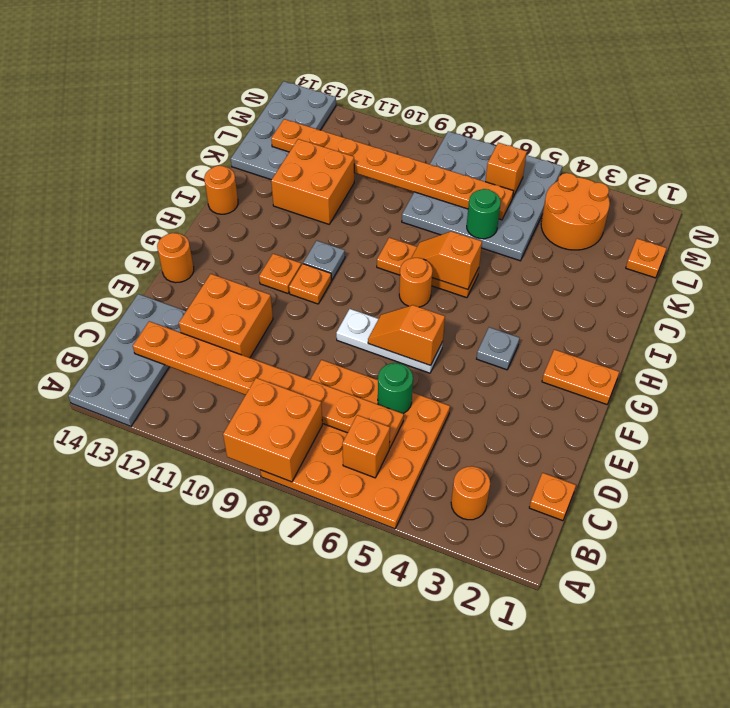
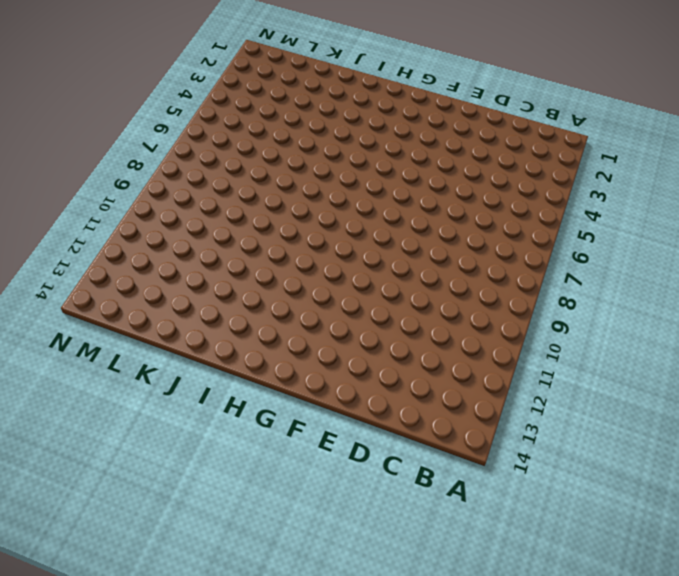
none -> orange 4x4 plate [260,360,450,529]
none -> grey 2x4 plate [68,294,186,426]
none -> orange 1x1 round brick [451,466,490,520]

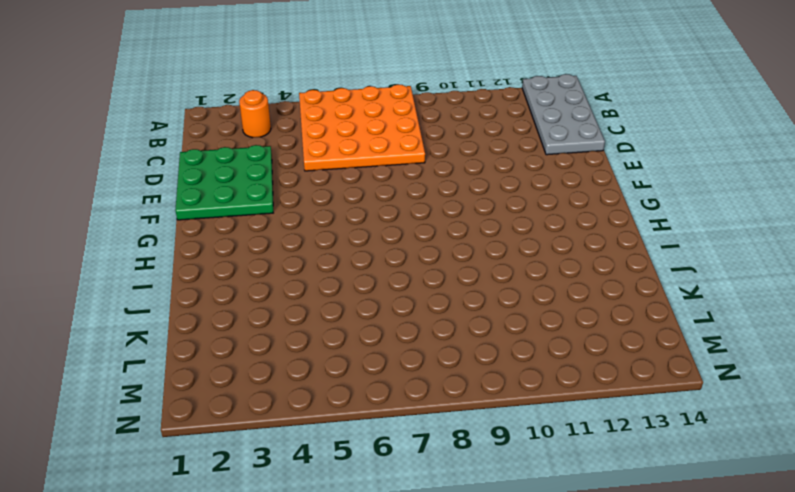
green 3x3 plate [175,145,273,220] -> none
none -> orange 1x1 plate [529,473,576,521]
none -> orange 2x2 brick [179,274,273,358]
none -> white 1x3 plate [336,309,443,373]

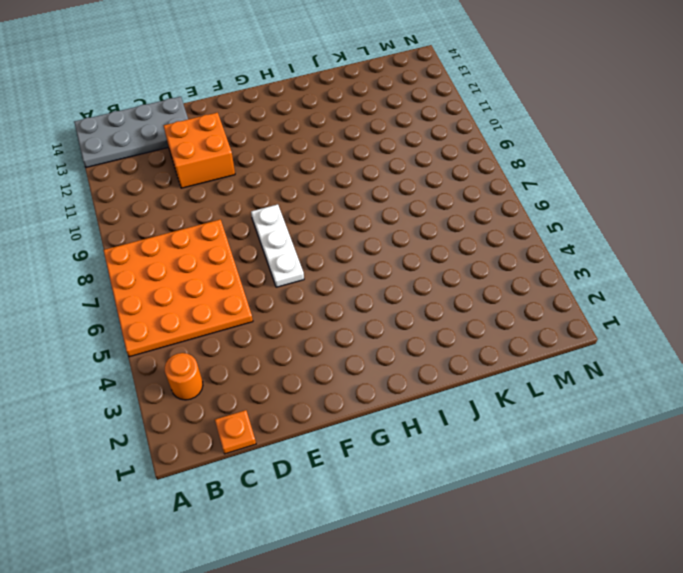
none -> orange 1x1 round brick [157,233,194,283]
none -> orange 1x2 plate [542,349,619,404]
none -> grey 1x1 plate [477,327,519,370]

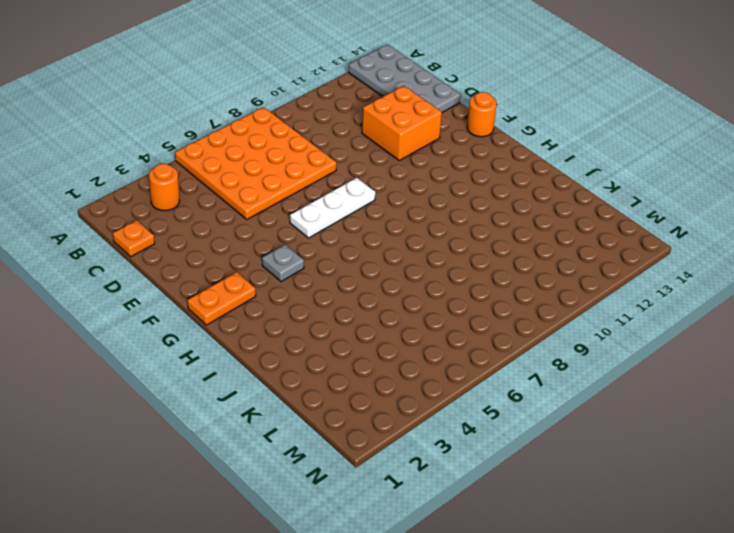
none -> orange 1x1 plate [289,264,331,304]
none -> orange 1x1 plate [259,254,301,293]
none -> orange 1x1 round brick [399,258,433,307]

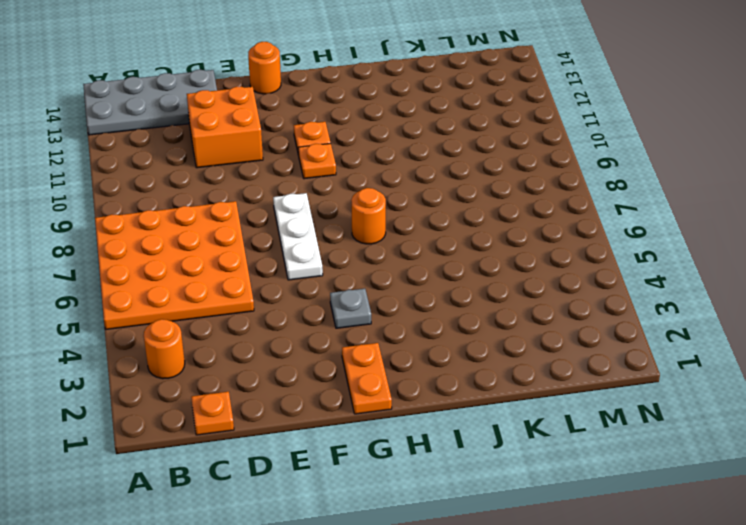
none -> grey 1x1 plate [303,241,345,280]
none -> orange 1x3 plate [377,238,479,298]
none -> orange 1x1 round brick [204,166,238,214]

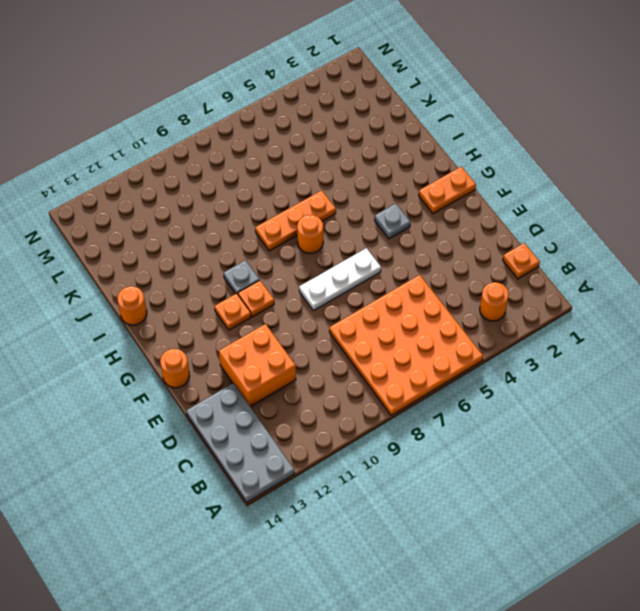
none -> orange 2x2 brick [271,139,354,224]
none -> grey 4x4 plate [402,131,562,261]
none -> grey 2x4 plate [231,81,336,180]

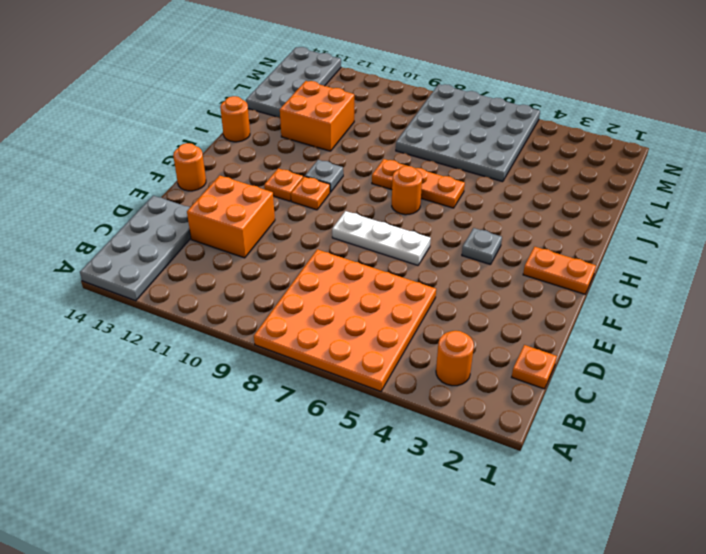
none -> orange 1x1 plate [626,239,667,278]
none -> orange 2x2 round brick [541,173,610,250]
none -> orange 2x2 brick [223,378,322,482]

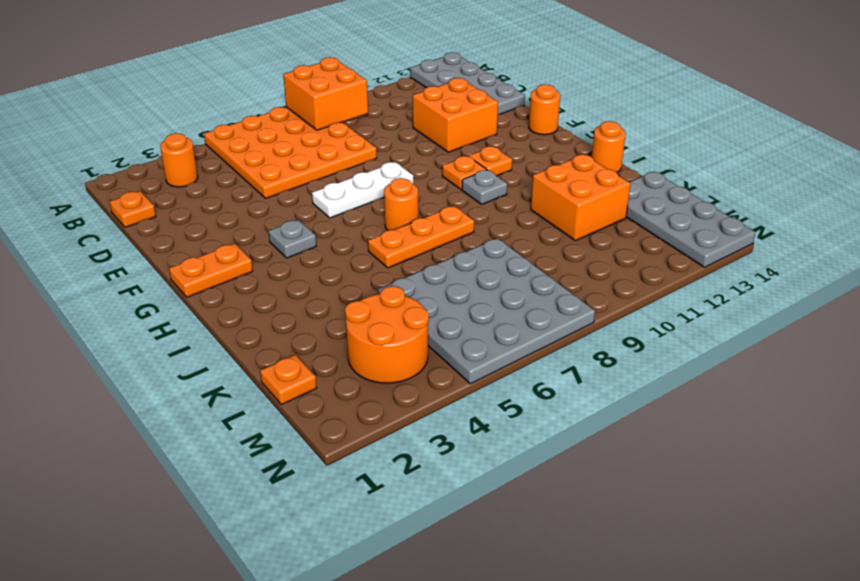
none -> orange 1x1 brick [342,415,390,478]
none -> orange 1x8 plate [133,321,404,448]
none -> green 1x1 round brick [378,363,413,414]

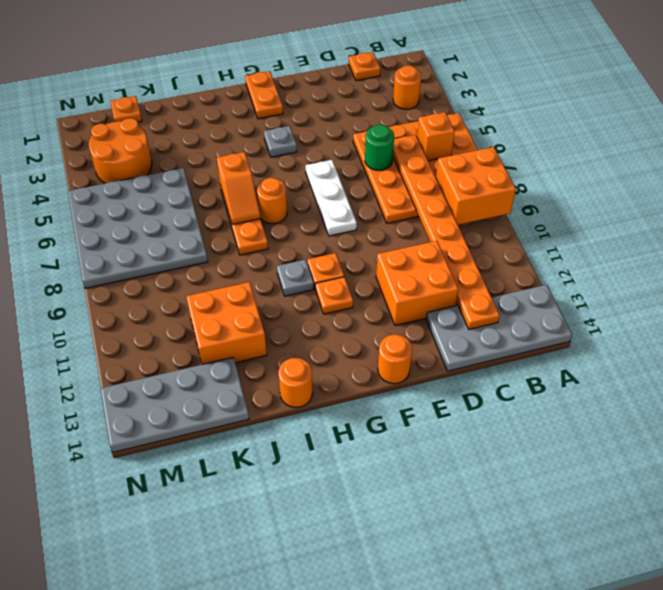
none -> orange 1x2 slope [368,305,445,365]
none -> green 1x1 round brick [467,189,501,239]
none -> orange 1x8 plate [271,119,513,220]

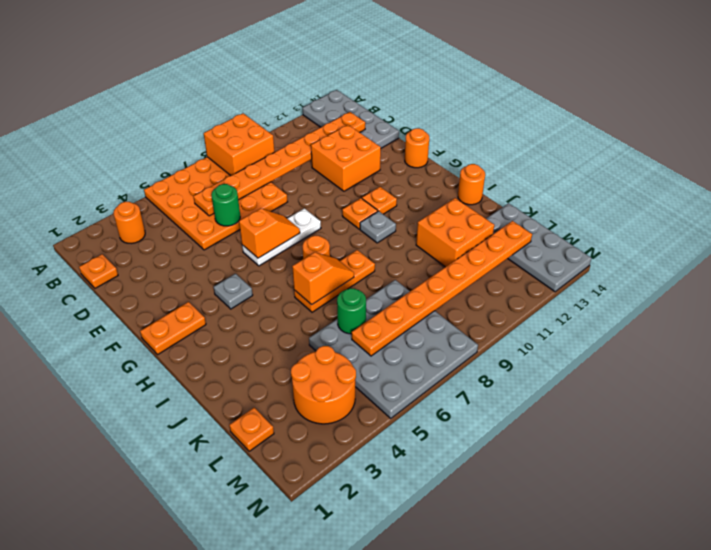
none -> orange 1x1 brick [342,415,390,478]
none -> orange 1x1 brick [485,143,527,197]

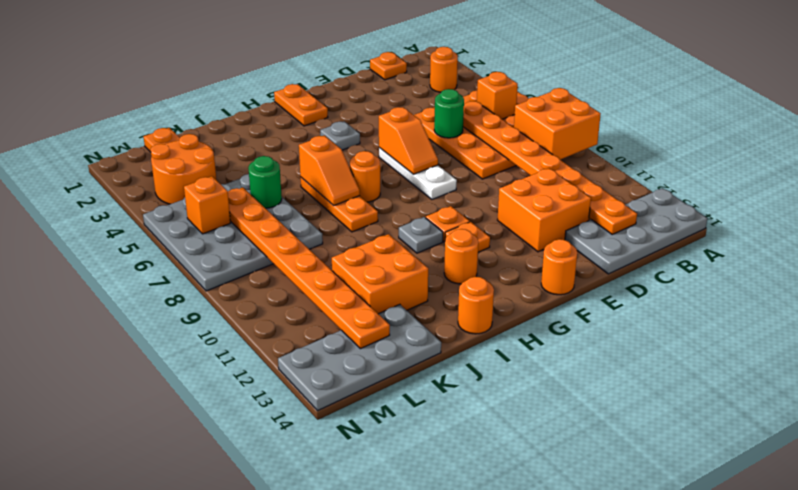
orange 1x1 round brick [444,229,478,284] -> none

